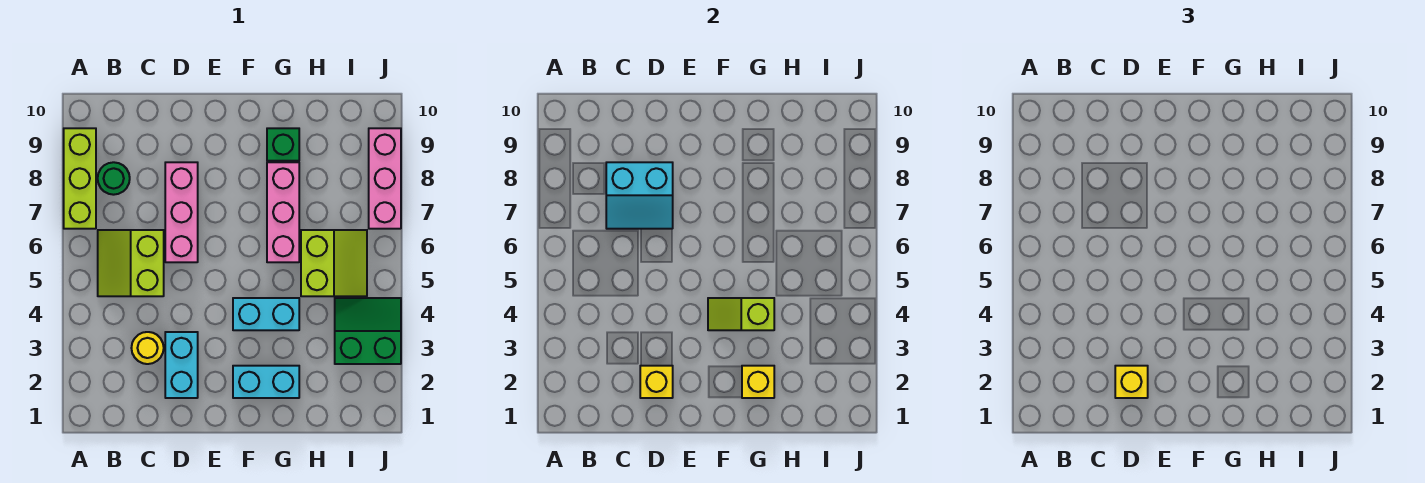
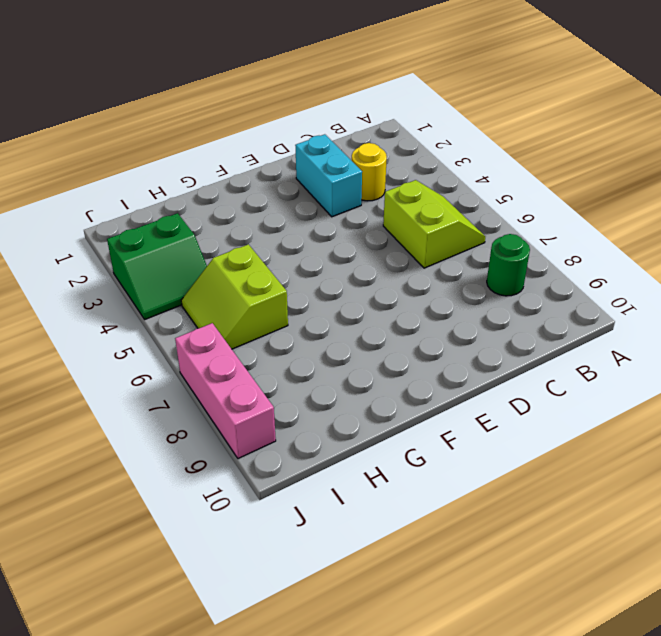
none -> lime 1x3 brick [64,128,96,229]
none -> pink 1x3 brick [165,162,198,262]
none -> cyan 1x2 brick [233,366,299,398]

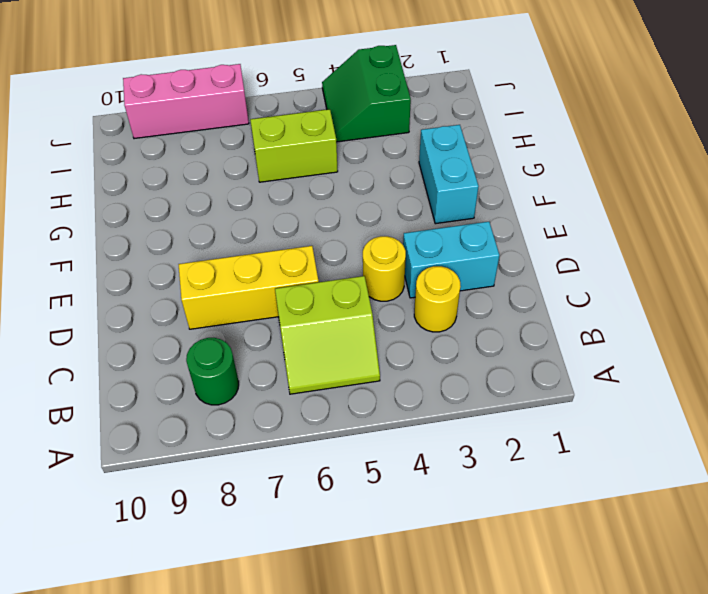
yellow 1x1 round brick [363,236,406,301] -> none
yellow 1x3 brick [179,246,319,329] -> pink 1x3 brick [165,162,198,262]
none -> lime 1x3 brick [64,128,96,229]
none -> cyan 1x2 brick [233,298,299,330]
none -> pink 1x3 brick [267,162,299,262]

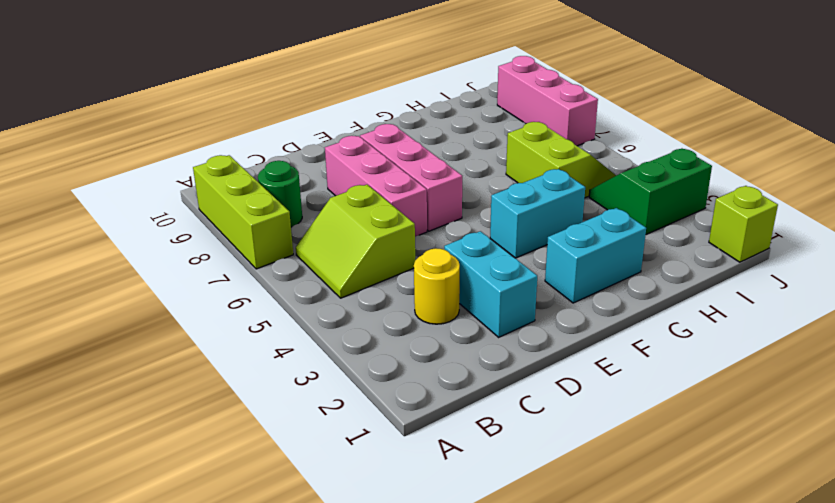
pink 1x3 brick [360,124,462,231] -> pink 1x3 brick moved to [267,162,299,262]
lime 1x1 brick [709,186,778,262] -> none
none -> green 1x1 brick [267,128,299,161]
none -> cyan 2x2 slope [606,162,673,229]
none -> yellow 1x1 brick [640,366,673,398]

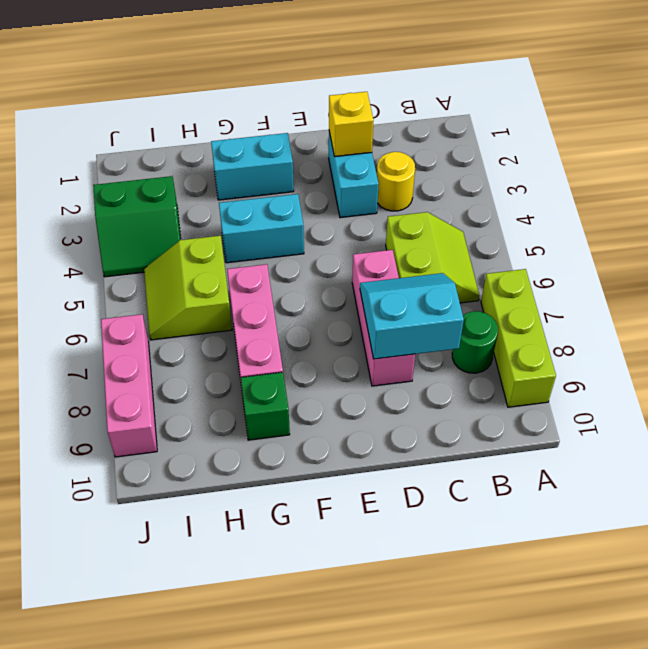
none -> lime 1x2 slope [708,298,774,330]
none -> yellow 1x1 brick [742,366,774,398]
none -> yellow 1x1 brick [1115,366,1148,398]

